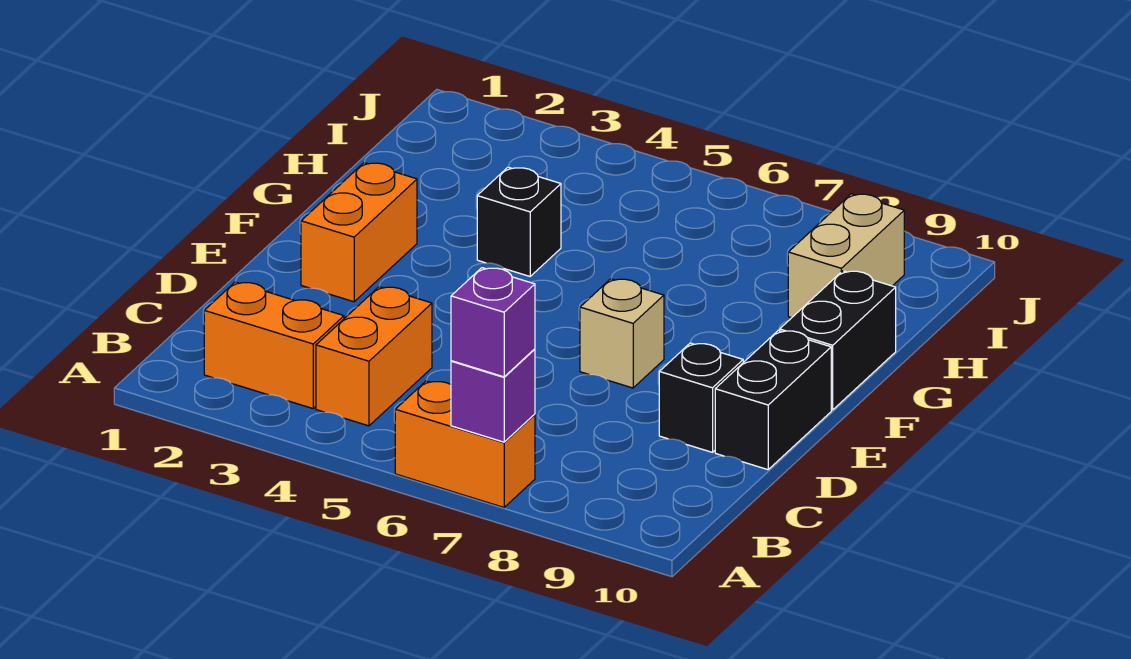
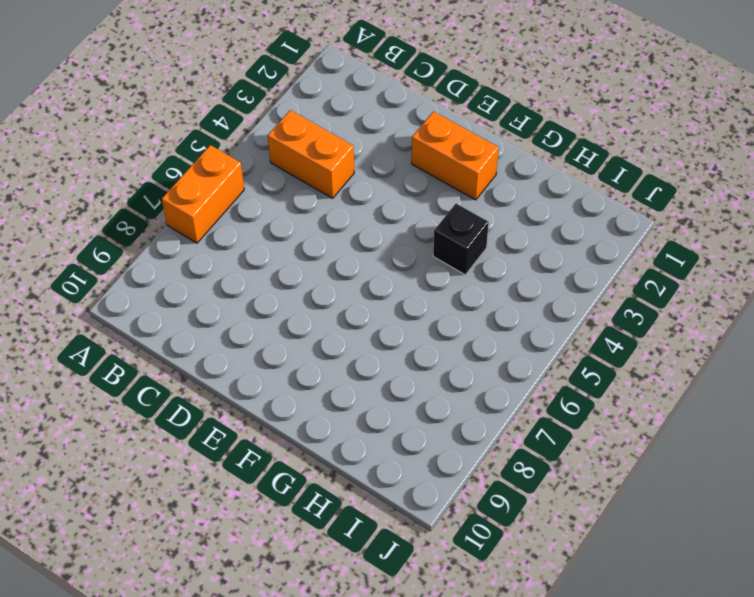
none -> orange 1x2 brick [204,282,344,409]
none -> black 1x1 brick [659,343,743,452]
none -> black 1x2 brick [715,330,831,470]

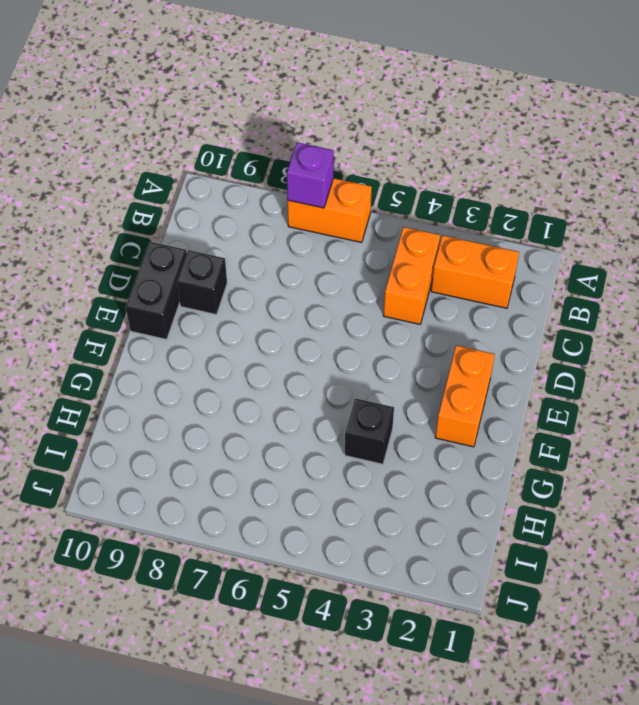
none -> tan 1x1 brick [580,279,664,388]
none -> black 1x2 brick [780,271,896,410]
none -> tan 1x2 brick [788,194,904,318]

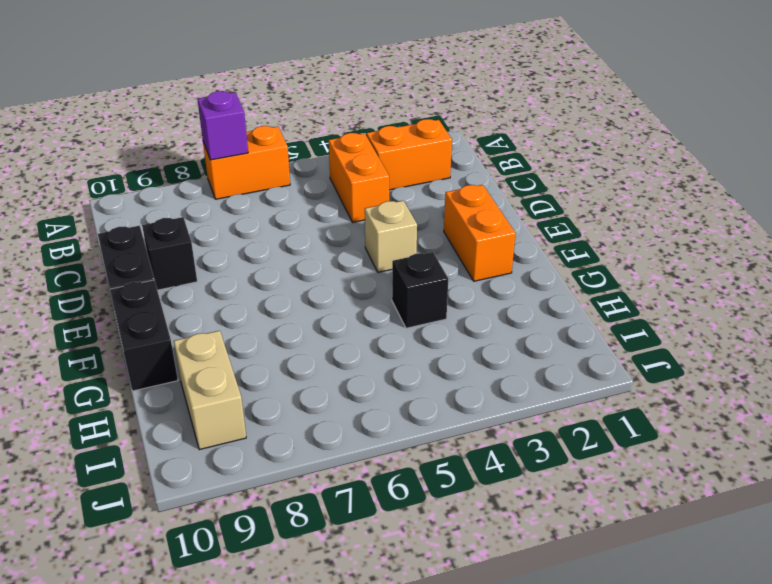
tan 1x1 brick [365,201,417,272] -> tan 1x1 brick moved to [580,279,664,388]
none -> purple 1x1 brick [451,268,535,377]

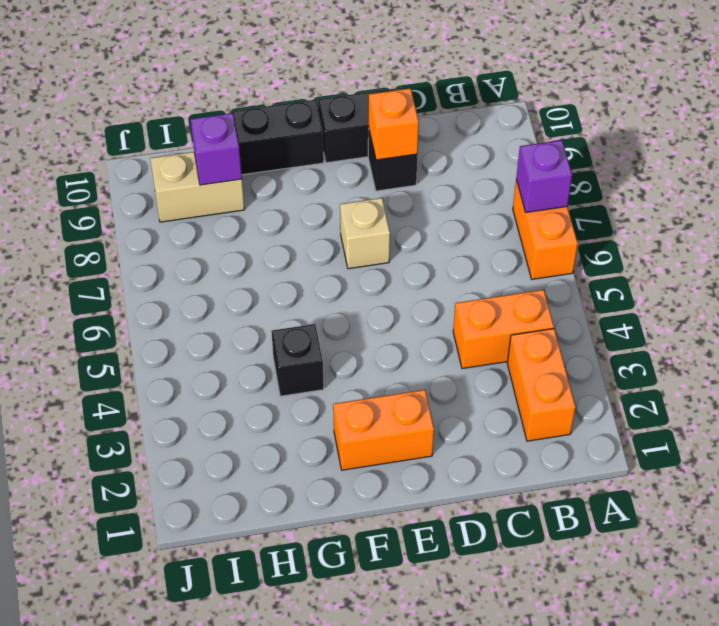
orange 1x1 brick [369,88,419,160] -> none
purple 1x1 brick [191,113,242,185] -> purple 1x1 brick moved to [451,268,535,377]

